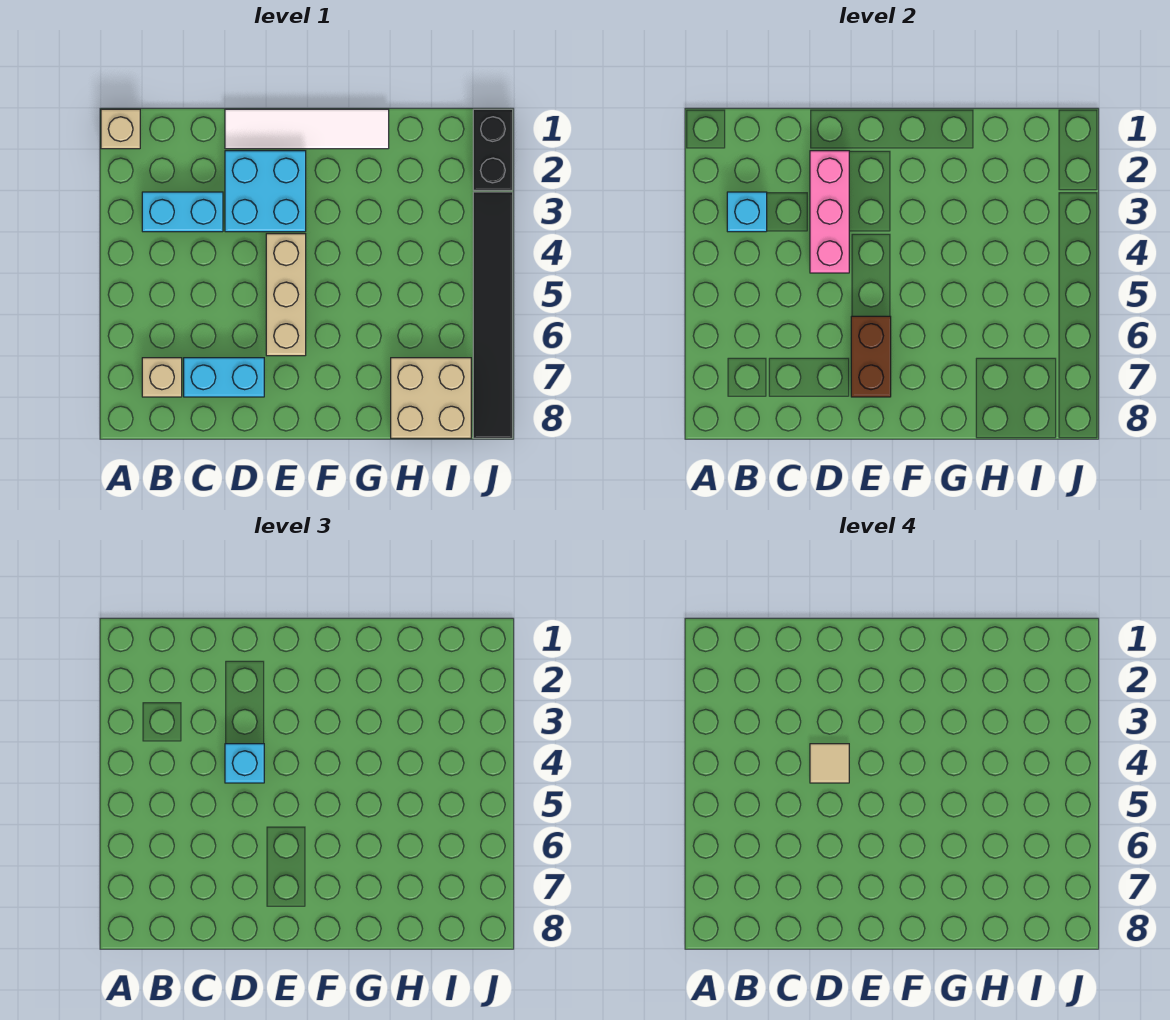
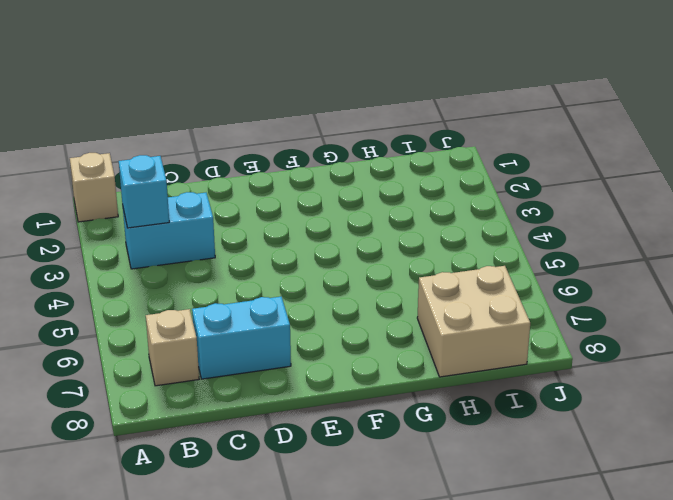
none -> white 1x4 tile [225,109,389,149]
none -> cyan 2x2 brick [225,151,306,232]
none -> tan 1x3 brick [266,234,306,356]

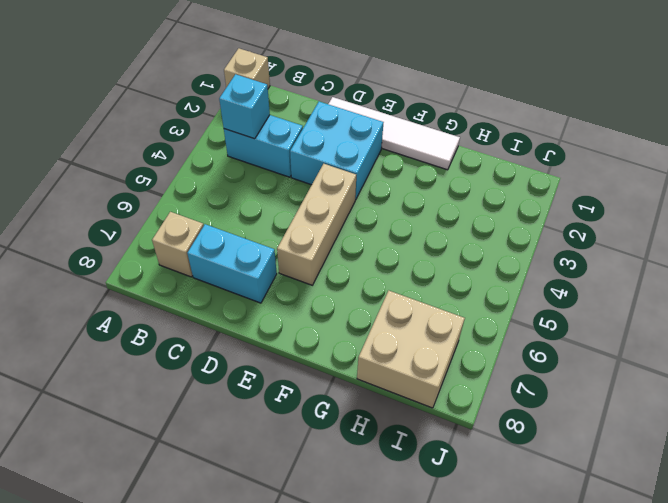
none -> black 1x2 brick [473,109,513,190]
none -> black 1x6 tile [473,192,513,438]
none -> pink 1x3 brick [810,151,849,273]

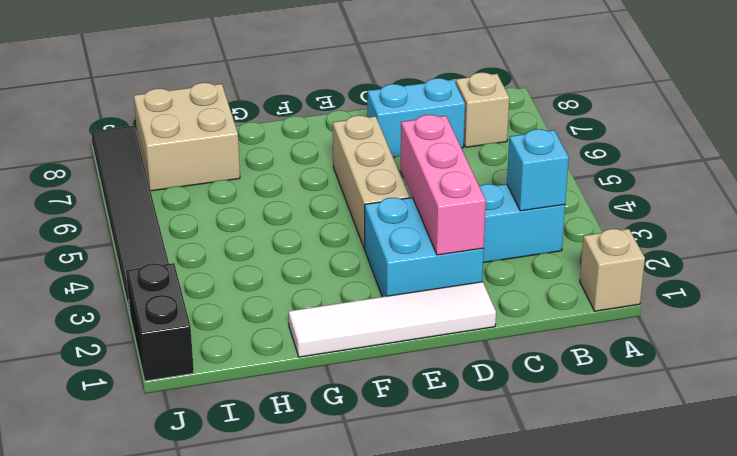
none -> brown 1x2 brick [851,316,891,397]
none -> cyan 1x1 brick [225,744,264,783]
none -> tan 1x1 tile [810,744,849,783]

